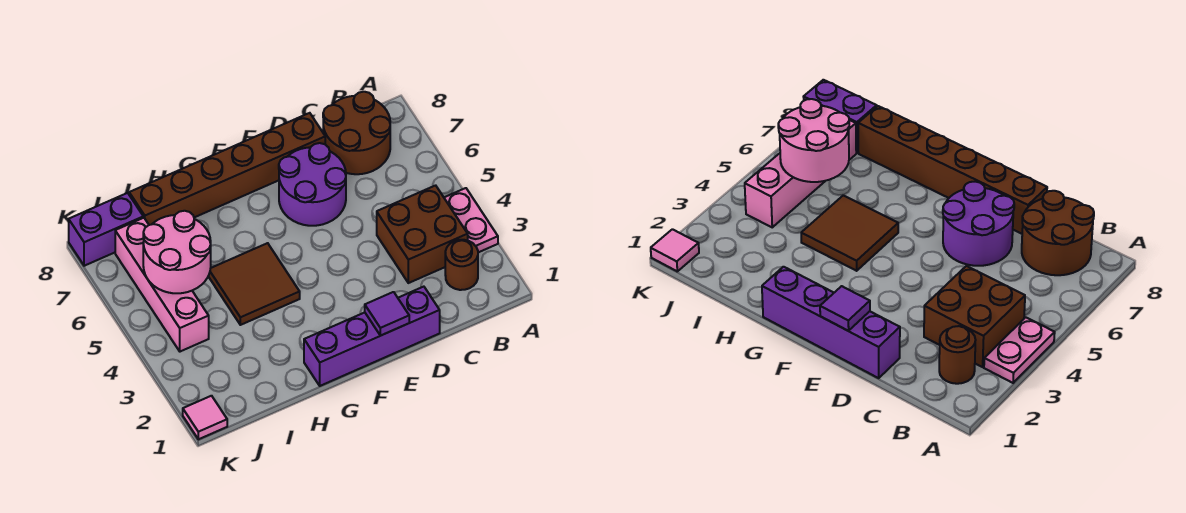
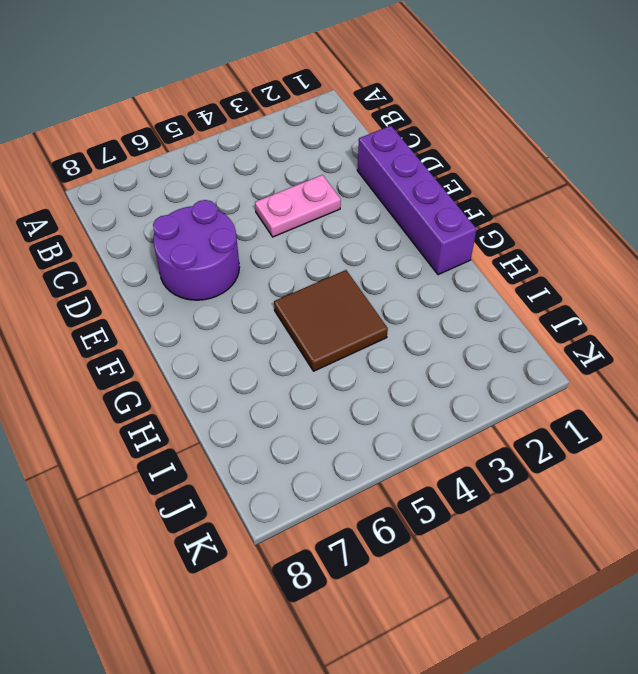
pink 1x2 plate [255,175,341,237] -> pink 1x2 plate moved to [444,188,498,252]
none -> brown 1x1 round brick [445,240,478,290]
none -> brown 2x2 brick [377,185,468,283]
none -> brown 2x2 round brick [323,92,390,174]

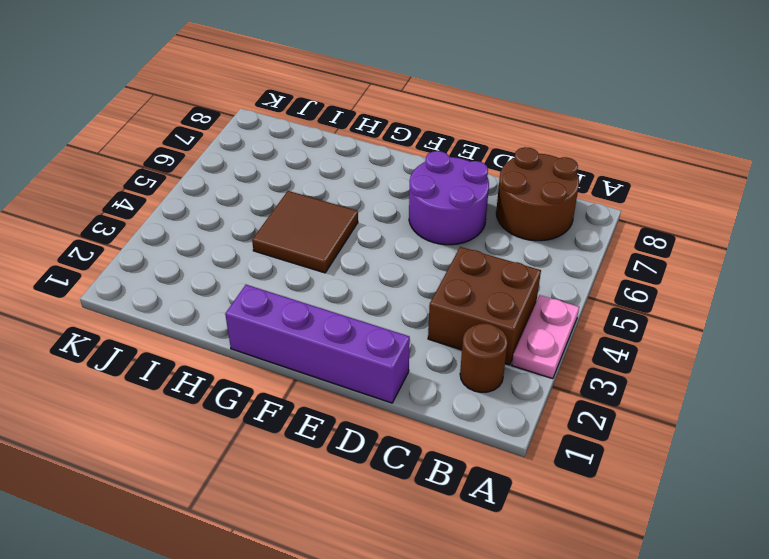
none -> brown 1x6 brick [129,113,325,225]
none -> pink 1x4 brick [115,218,209,352]
none -> purple 1x2 brick [69,193,143,266]

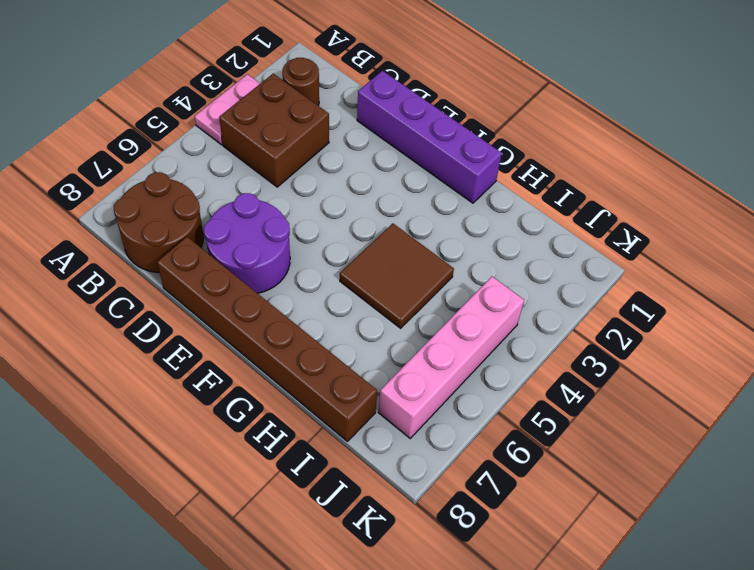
none -> purple 1x2 brick [69,193,143,266]
none -> pink 1x1 tile [183,396,227,439]
none -> purple 1x1 tile [365,292,409,336]

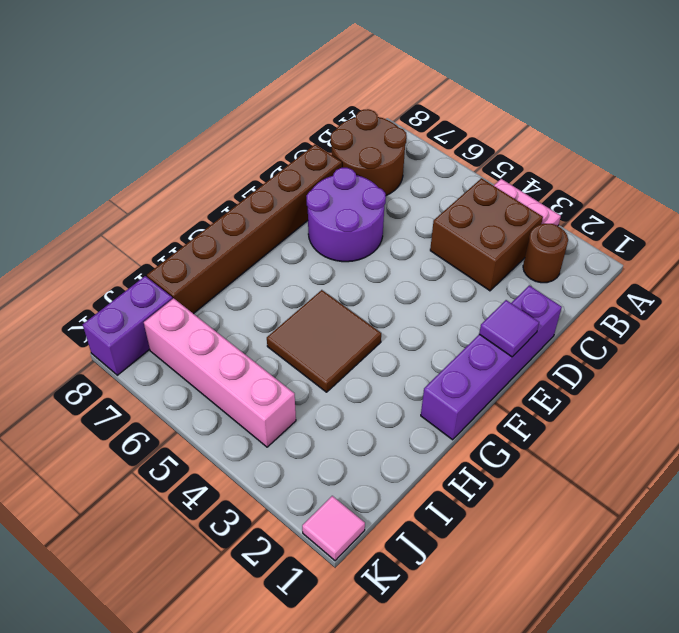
none -> pink 2x2 round brick [143,211,211,293]

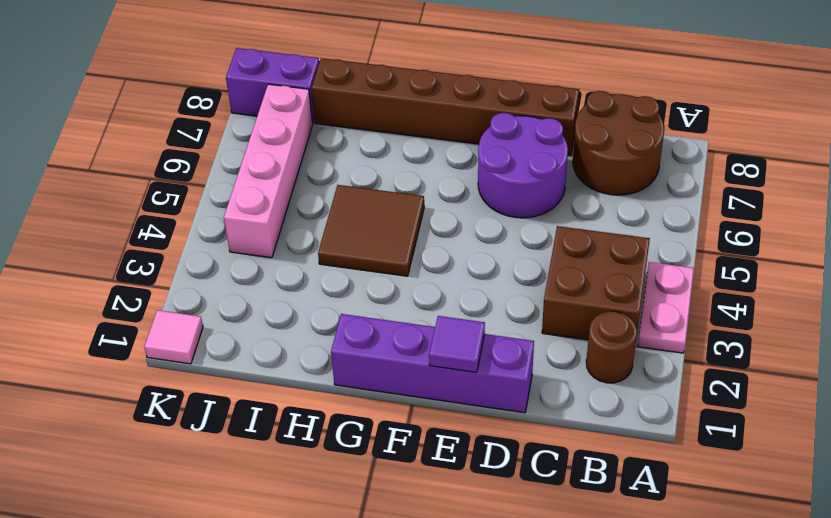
none -> pink 2x2 round brick [143,211,211,293]

